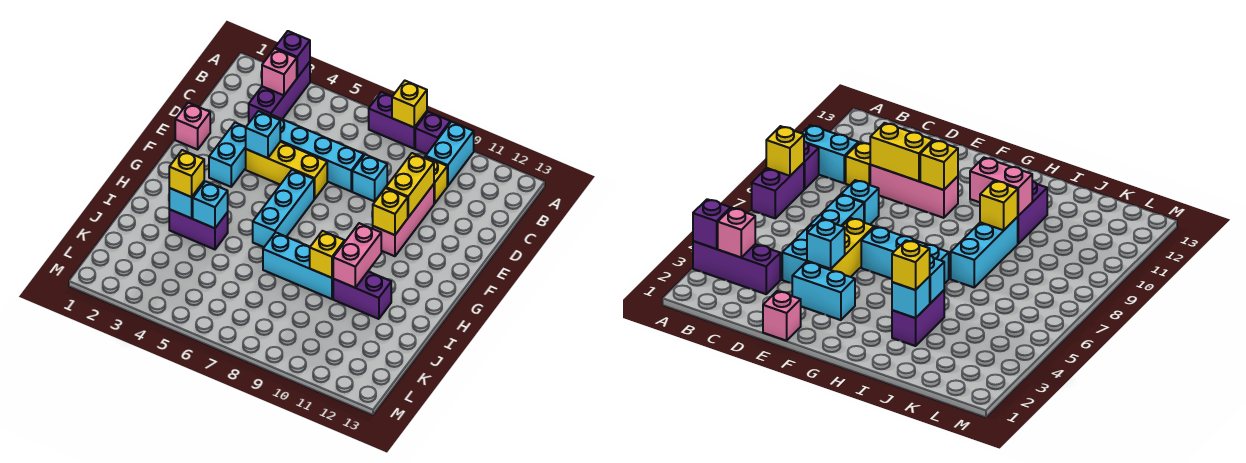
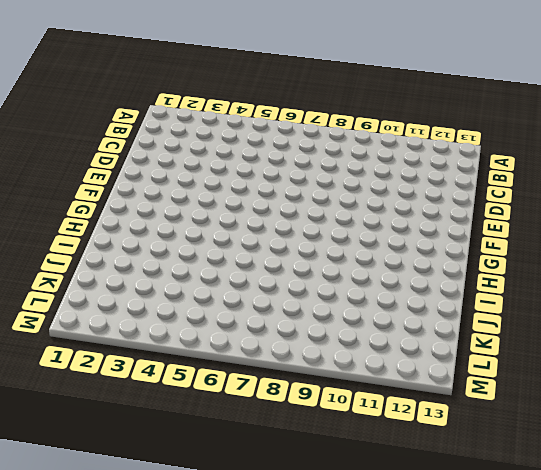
none -> purple 1x3 brick [249,62,310,123]
none -> purple 1x2 brick [369,92,427,149]
none -> purple 1x1 brick [415,112,450,154]

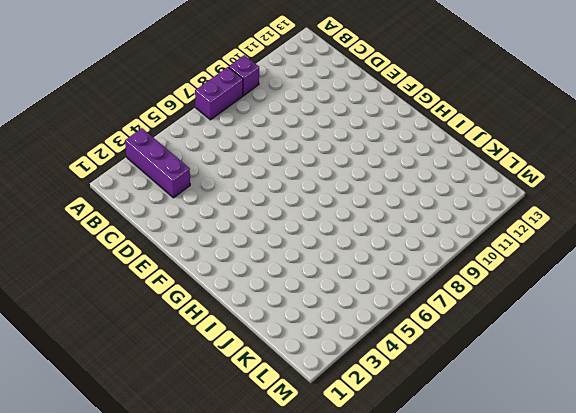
none -> cyan 1x2 brick [426,122,474,186]
none -> yellow 1x1 brick [424,157,447,204]
none -> cyan 1x4 brick [271,115,364,191]

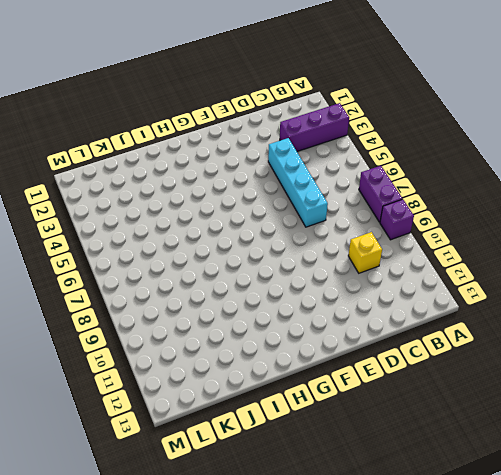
none -> cyan 1x2 brick [426,122,474,186]
none -> cyan 1x1 brick [352,155,387,201]
none -> pink 1x3 brick [373,184,434,256]

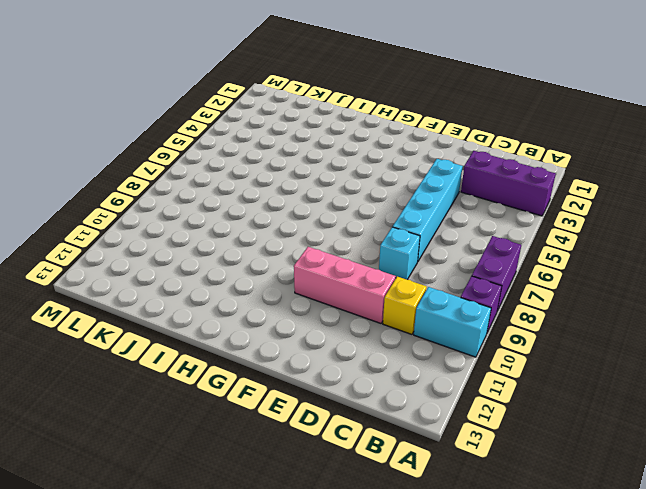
none -> pink 1x1 brick [175,103,210,150]
none -> cyan 1x2 brick [209,123,246,187]
none -> yellow 1x3 brick [246,142,327,199]

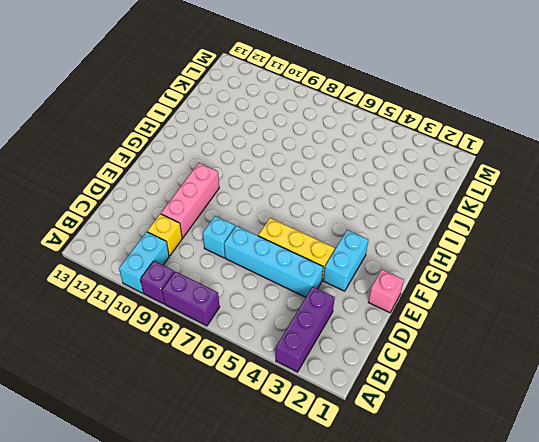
none -> cyan 1x3 brick [253,170,314,247]
none -> purple 1x2 brick [169,209,228,249]
none -> cyan 1x3 brick [263,232,333,299]

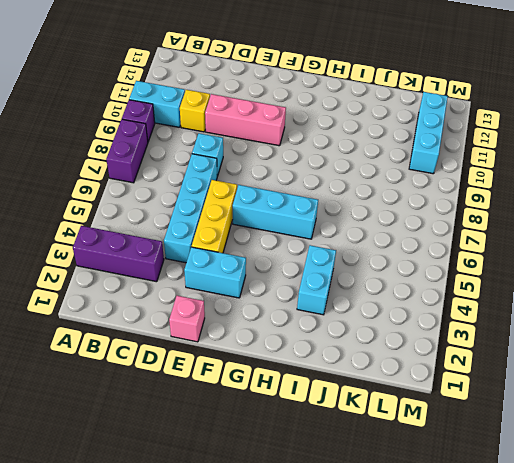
cyan 1x2 brick [297,245,336,315] -> purple 1x2 brick [169,209,228,249]
cyan 1x3 brick [409,92,448,174] -> cyan 1x3 brick moved to [263,232,333,299]
none -> purple 1x2 brick [333,272,391,319]
none -> purple 1x1 brick [275,31,310,78]
none -> yellow 1x1 brick [392,81,427,127]

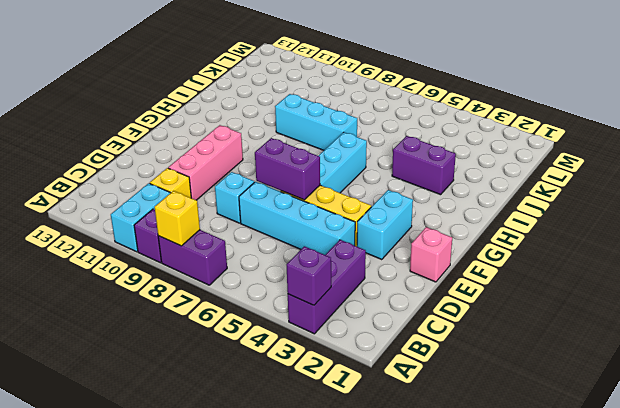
purple 1x2 brick [255,138,320,200] -> purple 1x2 brick moved to [333,272,391,319]
none -> pink 1x1 brick [262,49,297,95]
none -> yellow 1x2 brick [386,153,434,217]
none -> cyan 1x1 brick [246,111,280,158]

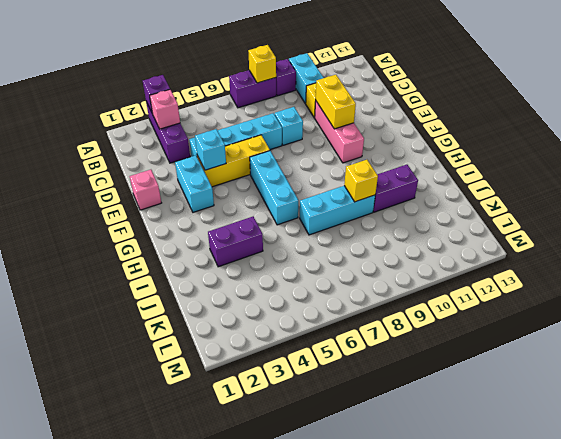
none -> yellow 1x1 brick [373,188,408,235]
none -> pink 1x2 brick [333,223,381,288]
none -> cyan 1x1 brick [169,182,204,218]

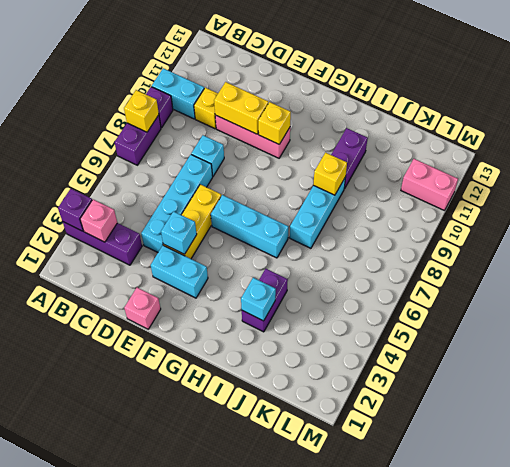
pink 1x2 brick [401,159,458,211] -> pink 1x2 brick moved to [333,223,381,288]
none -> cyan 1x1 brick [193,181,228,228]
none -> yellow 1x1 brick [169,150,204,197]

